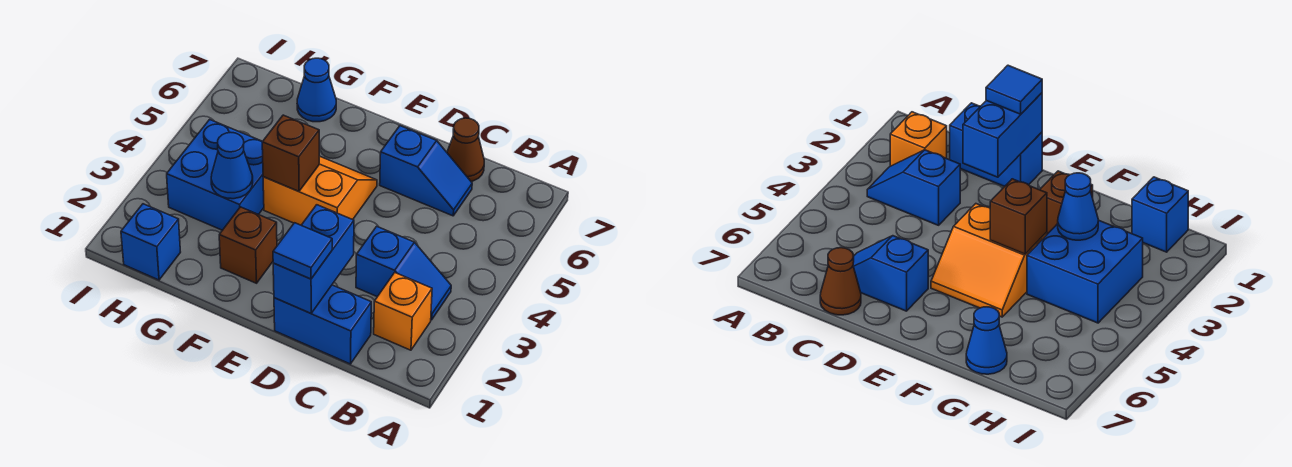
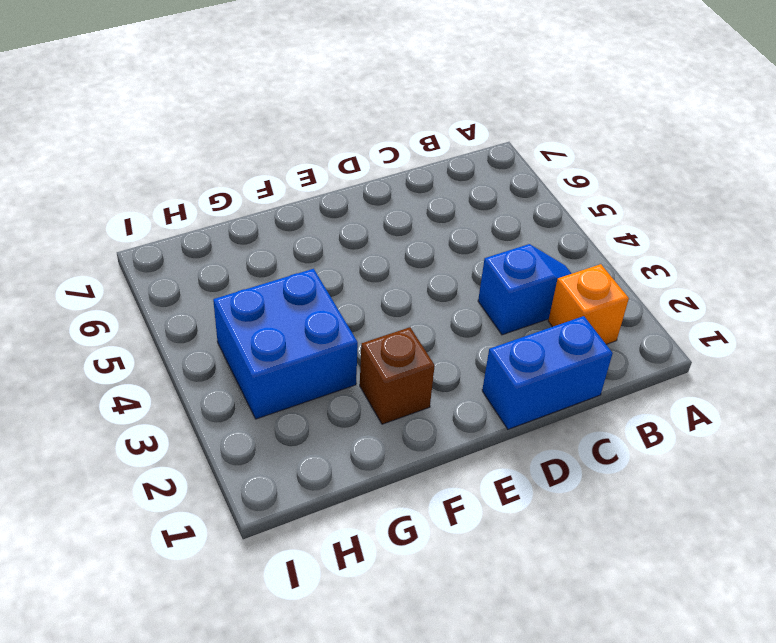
none -> blue 1x2 slope [380,126,472,216]
none -> brown 1x1 cone [447,118,484,182]
none -> orange 2x2 slope [263,156,377,225]

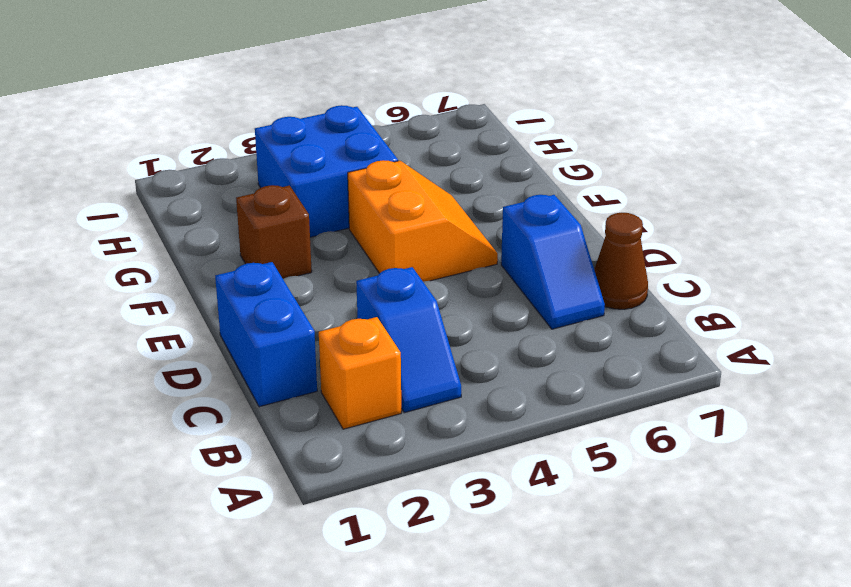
none -> blue 1x1 cone [297,58,336,122]
none -> blue 1x1 brick [121,204,180,280]
none -> blue 1x2 brick [273,205,354,313]

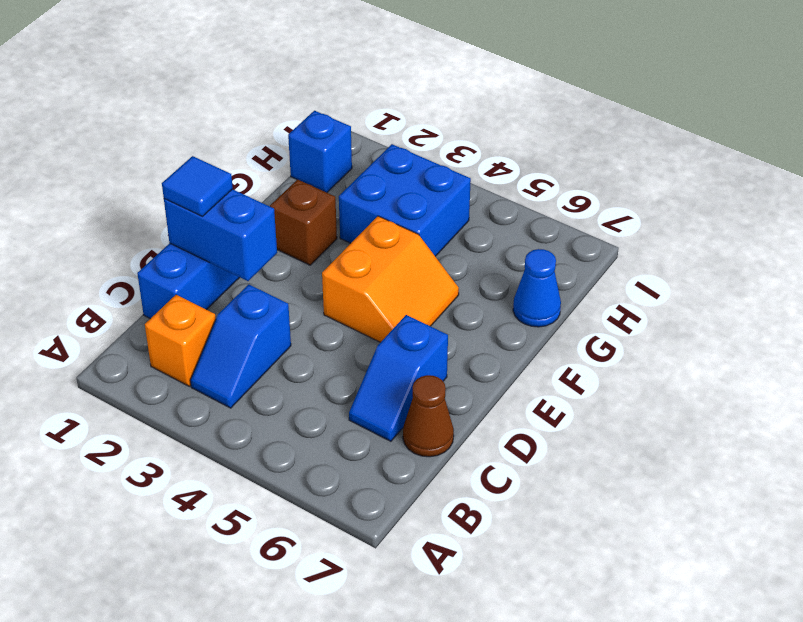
none -> brown 1x1 brick [262,115,319,191]
none -> blue 1x1 cone [211,132,253,199]

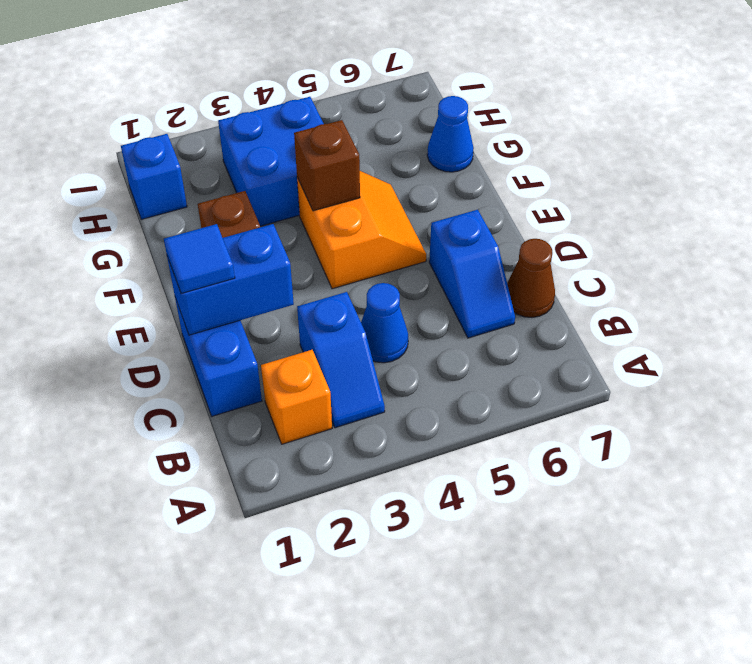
blue 1x1 cone [361,283,408,363] -> blue 1x1 cone moved to [211,132,253,199]

